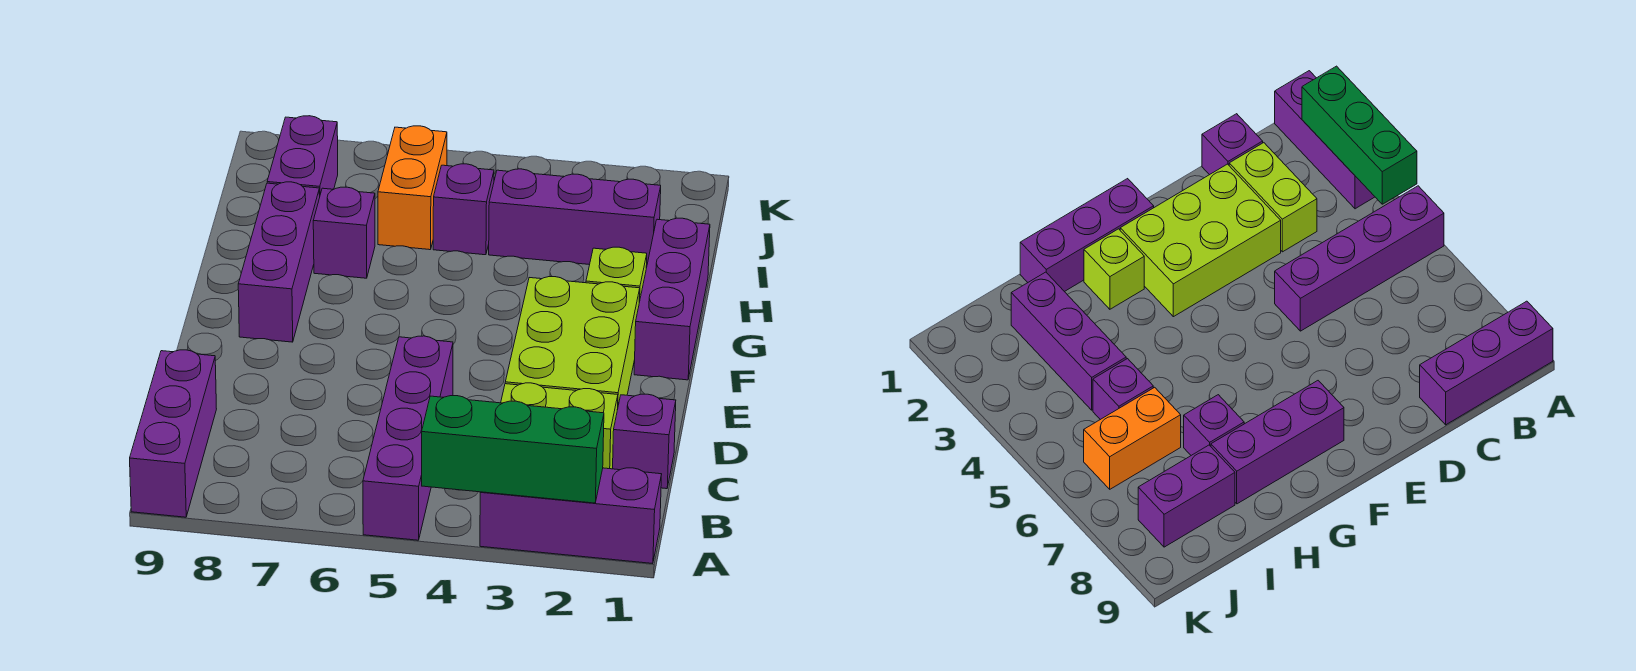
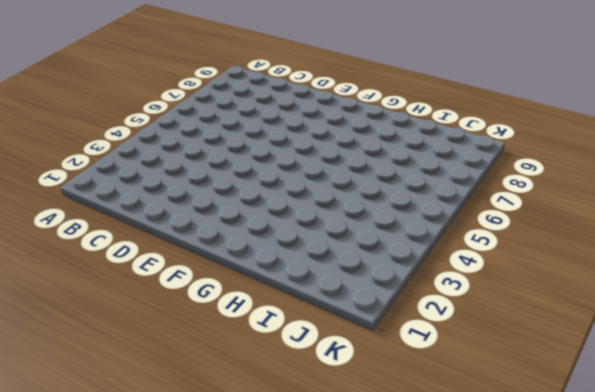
none -> purple 1x3 brick [480,468,662,564]
none -> purple 1x4 brick [363,336,453,540]
none -> purple 1x3 brick [130,350,216,517]

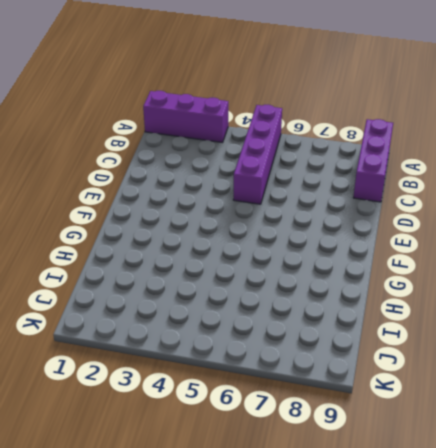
none -> purple 1x1 brick [613,394,676,489]
none -> lime 1x2 brick [501,383,618,469]
none -> lime 2x3 brick [505,277,640,410]

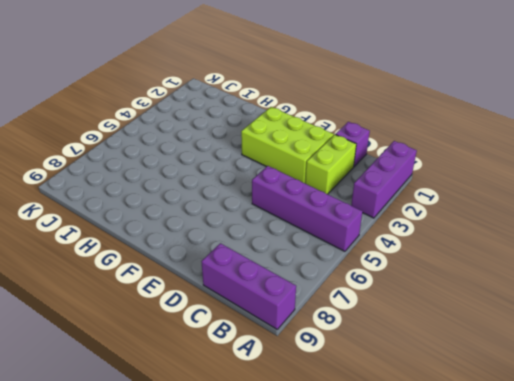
none -> purple 1x3 brick [634,218,710,380]
none -> purple 1x3 brick [238,182,320,342]
none -> lime 1x1 brick [586,247,647,302]

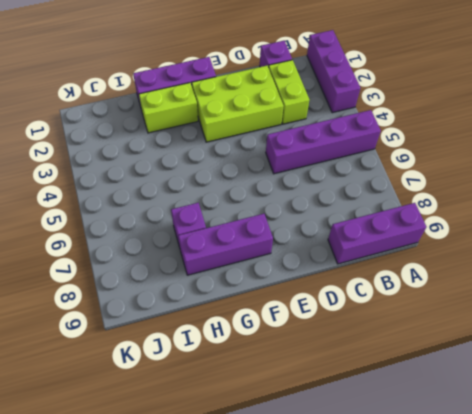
lime 1x2 brick [139,83,198,133] -> lime 1x1 brick [586,247,647,302]
none -> purple 1x3 brick [489,169,661,268]
none -> purple 1x1 brick [433,164,494,255]
none -> orange 1x2 brick [378,126,447,250]

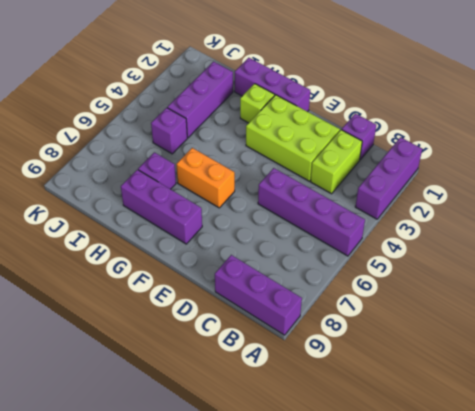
orange 1x2 brick [176,148,235,208] -> orange 1x2 brick moved to [378,126,447,250]
none -> purple 1x2 brick [267,116,338,195]
none -> green 1x3 brick [422,396,604,503]

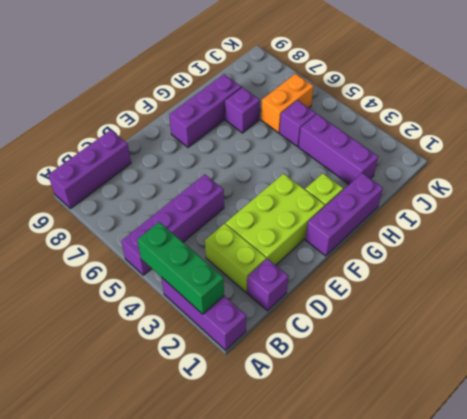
none -> purple 1x2 brick [267,116,338,195]

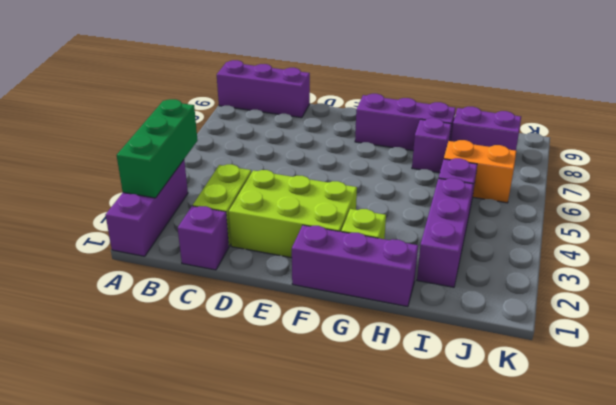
none -> purple 1x4 brick [363,336,453,540]

